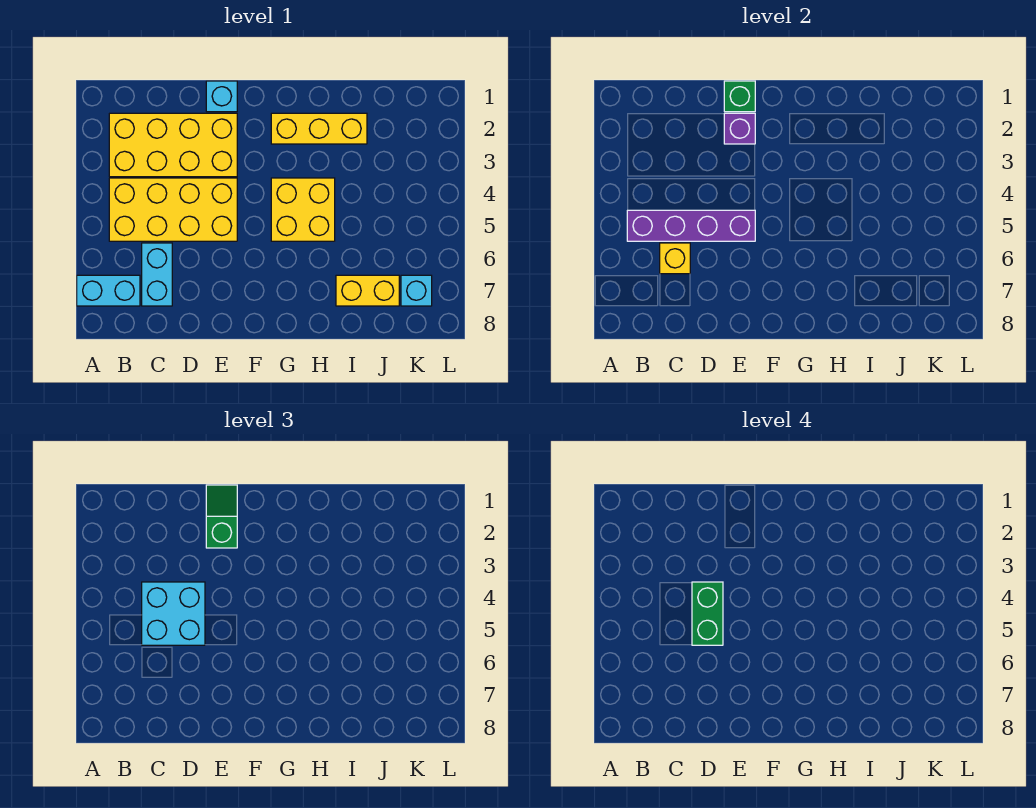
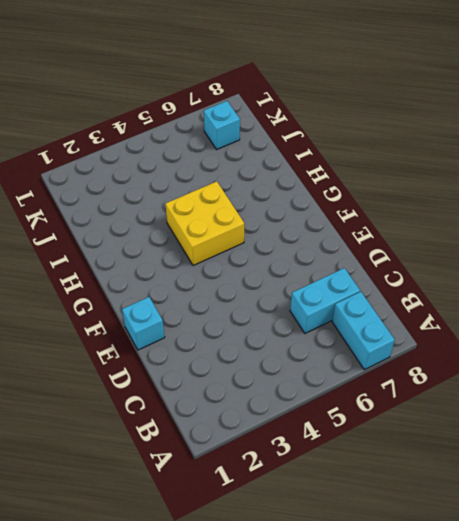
none -> yellow 2x4 brick [109,113,237,177]
none -> yellow 2x4 brick [109,178,237,241]
none -> yellow 1x3 brick [271,113,367,144]

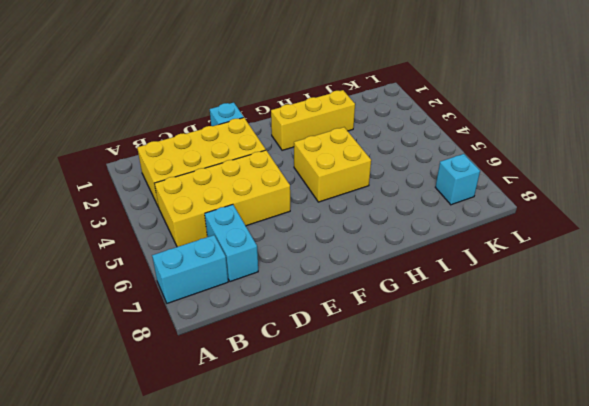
none -> yellow 1x2 brick [336,275,399,306]
none -> purple 1x4 brick [627,210,755,241]
none -> yellow 1x1 brick [660,243,690,274]

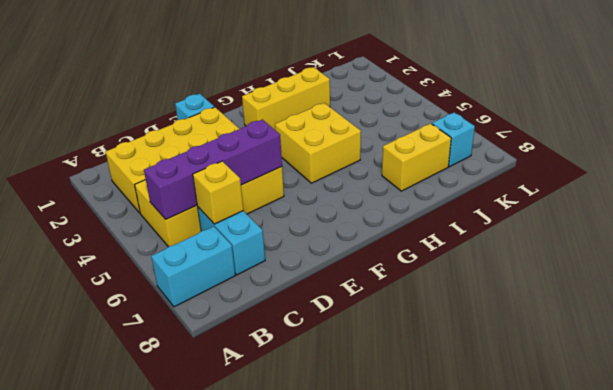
none -> green 1x1 brick [724,81,755,112]
none -> purple 1x1 brick [724,113,755,144]
none -> cyan 2x2 brick [142,582,205,645]

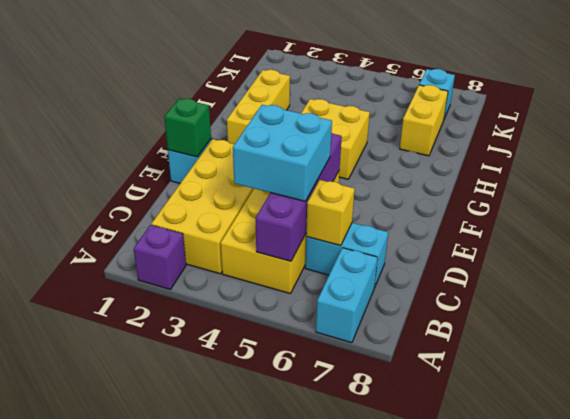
purple 1x1 brick [134,225,186,289] -> purple 1x1 brick moved to [724,113,755,144]
none -> green 1x2 slope [206,485,237,548]
none -> green 1x2 brick [692,582,723,645]

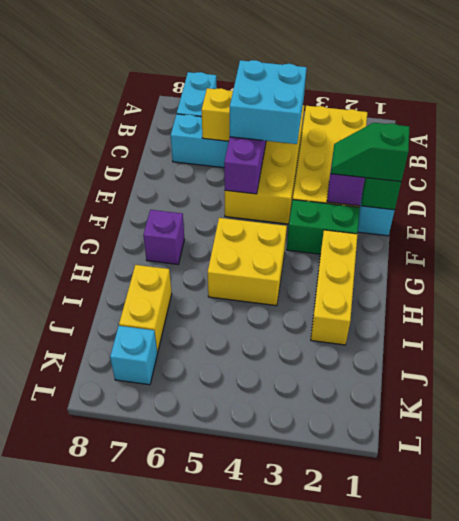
green 1x2 slope [331,123,409,182] -> green 1x2 slope turned to [206,485,237,548]
green 1x2 brick [287,200,360,254] -> green 1x2 brick moved to [692,582,723,645]
purple 1x1 brick [143,210,184,264] -> none

